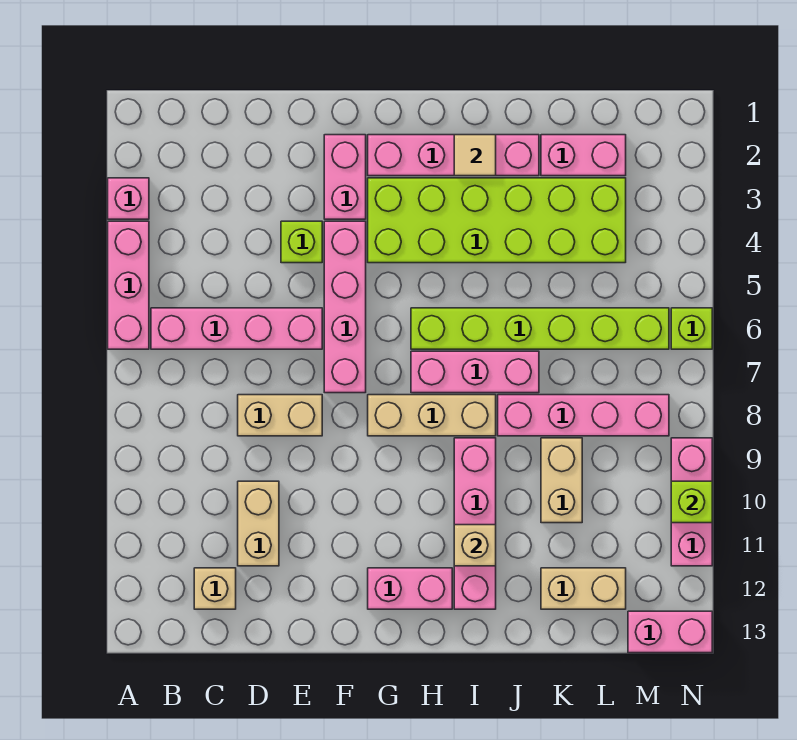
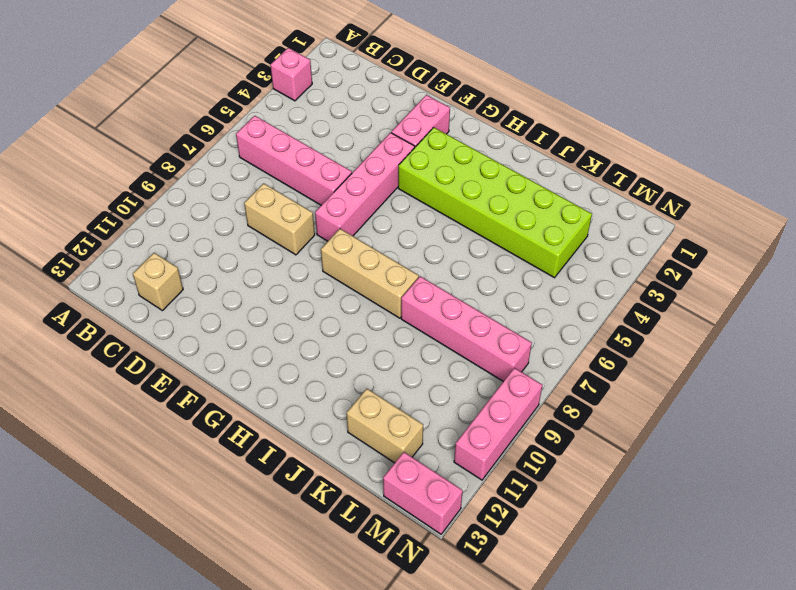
none -> pink 1x3 brick [108,221,149,349]
none -> tan 1x2 brick [238,481,279,566]
none -> lime 1x1 brick [281,221,322,263]

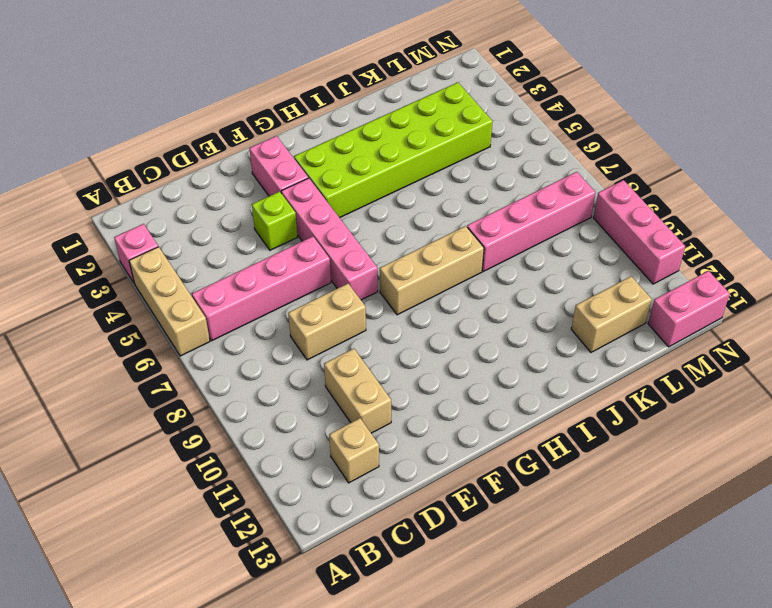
tan 1x3 brick [129,247,210,356] -> pink 1x3 brick [108,221,149,349]
none -> pink 1x4 brick [368,135,539,176]
none -> pink 1x2 brick [368,568,452,609]
none -> lime 1x6 brick [411,308,669,349]

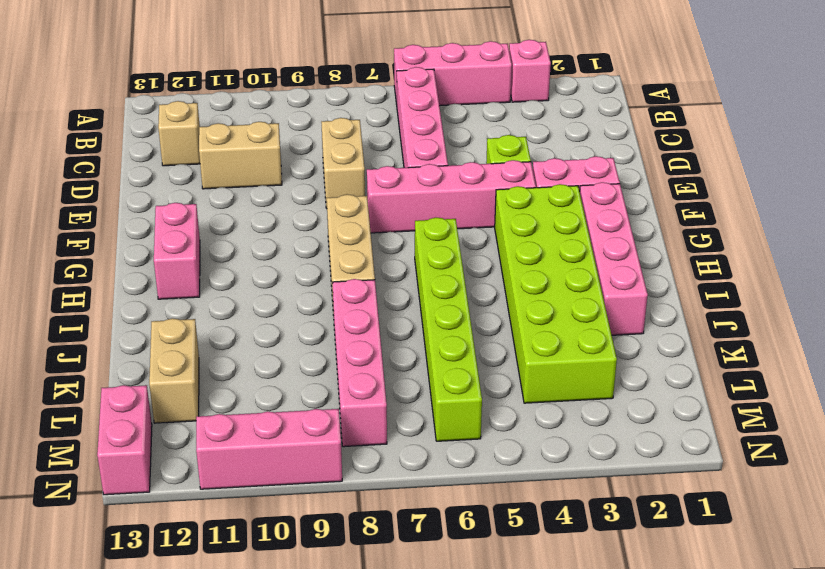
none -> pink 1x3 brick [411,351,539,393]
none -> pink 1x4 brick [454,438,496,609]
none -> pink 1x2 brick [541,135,626,176]

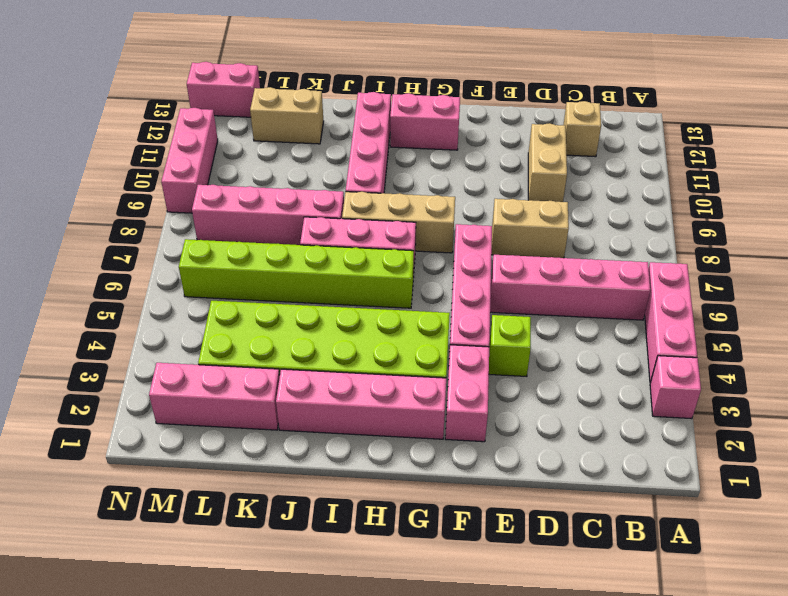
pink 1x3 brick [149,363,280,430] -> pink 1x2 brick [541,135,626,176]
none -> tan 1x2 brick [541,438,582,523]
none -> lime 1x1 brick [671,308,712,349]
none -> tan 1x1 tile [454,135,496,176]

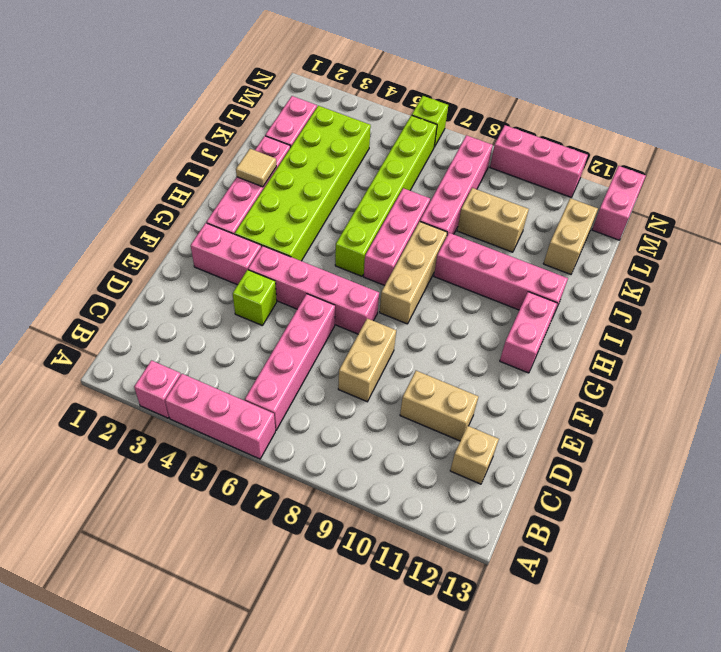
none -> tan 1x1 brick [454,525,496,566]
none -> lime 1x1 brick [671,481,712,523]

